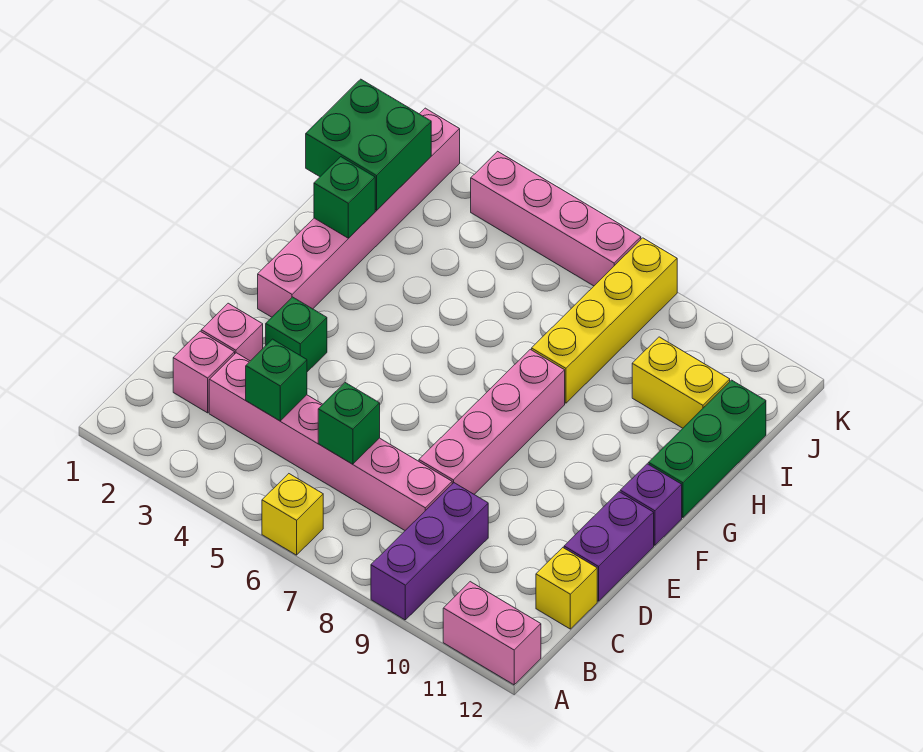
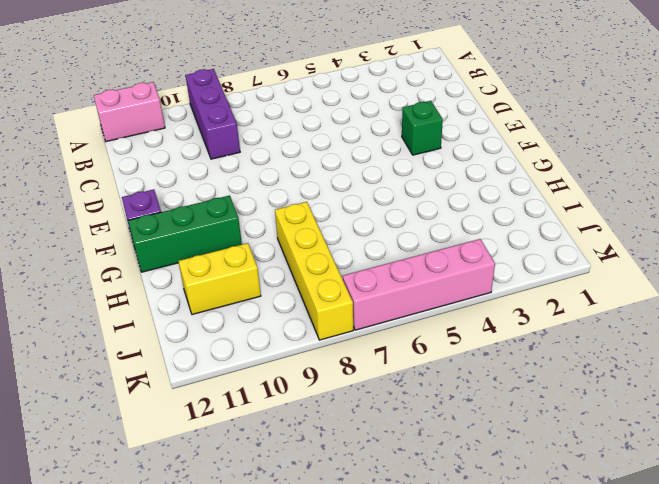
green 1x3 brick [128,196,242,272] -> green 1x3 brick turned to [648,380,766,518]
none -> yellow 1x1 brick [262,474,323,555]
none -> pink 1x1 brick [173,331,235,413]
none -> pink 1x6 brick [209,353,452,530]

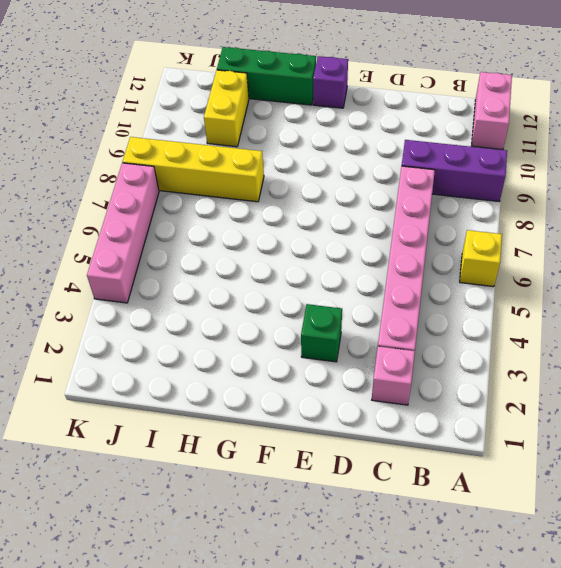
none -> yellow 1x1 brick [536,548,597,629]
none -> pink 1x1 brick [201,303,263,361]
none -> pink 1x4 brick [419,349,565,494]

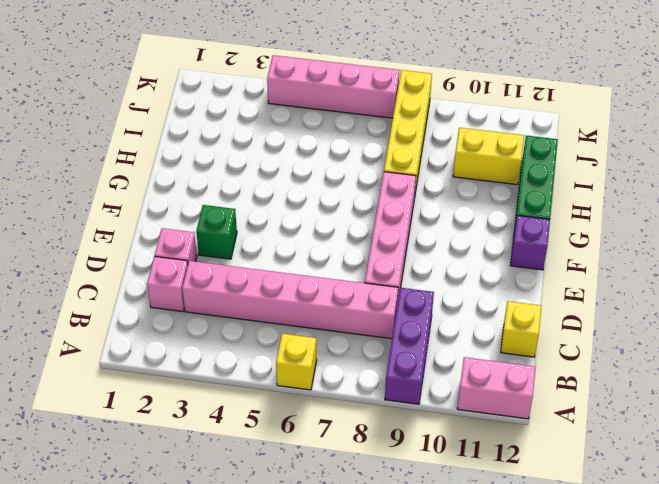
none -> purple 1x2 brick [564,492,654,601]
none -> pink 1x6 brick [258,108,460,317]
none -> green 1x1 brick [246,339,307,421]

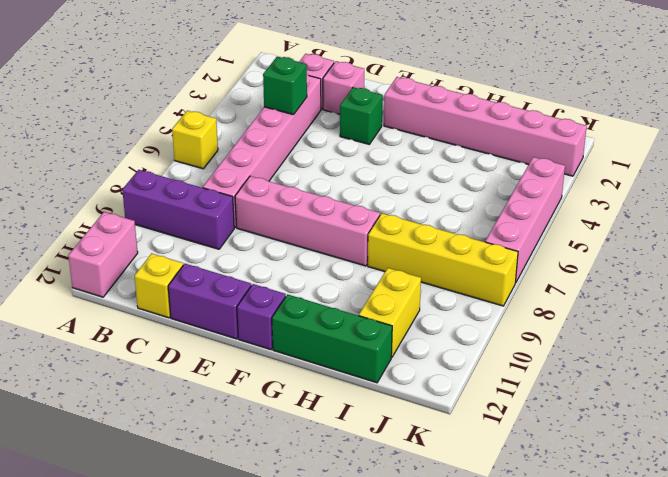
none -> green 1x1 brick [318,383,380,464]
none -> green 1x1 brick [314,157,375,238]
none -> green 2x2 brick [306,79,431,210]

